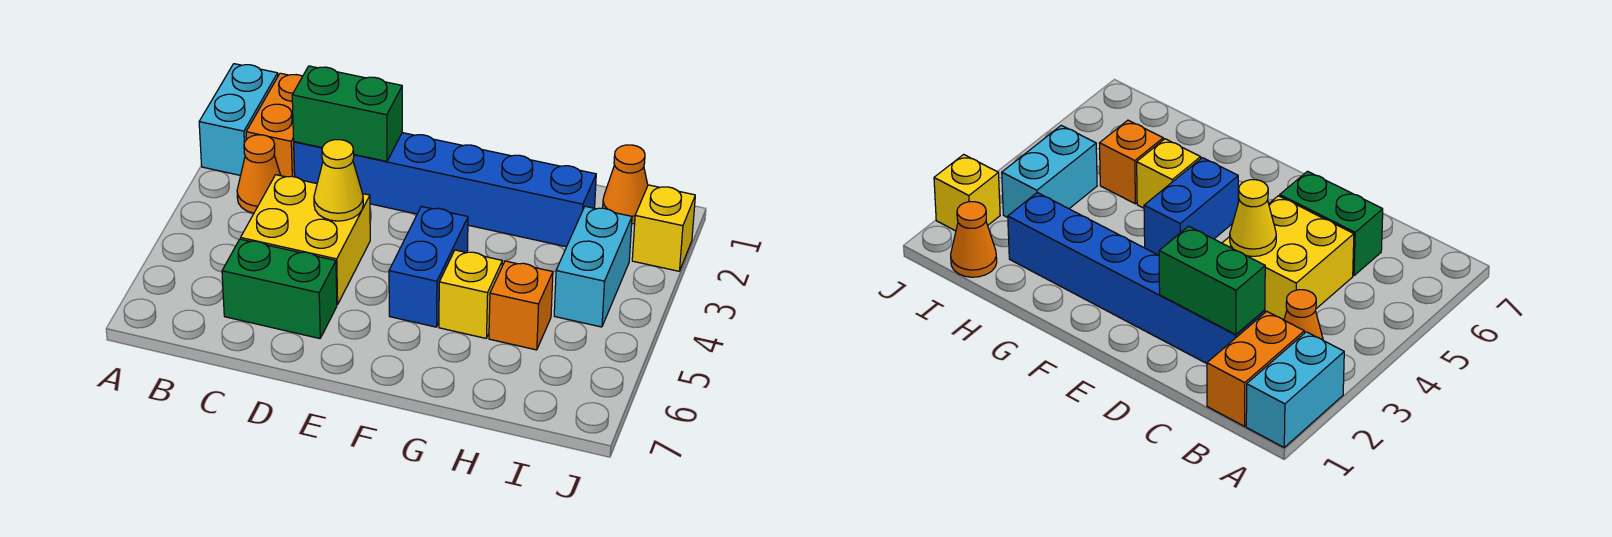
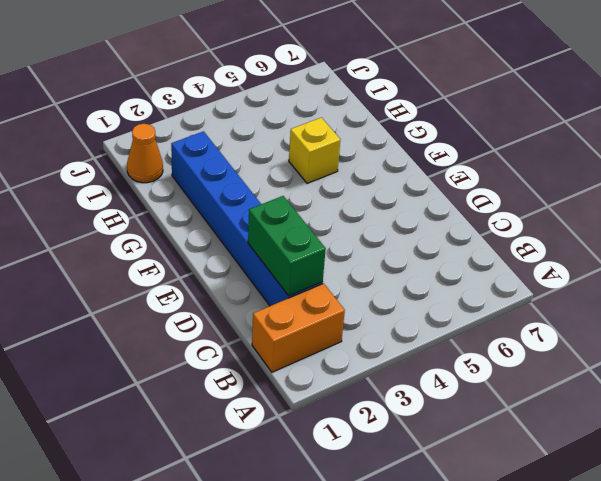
none -> cyan 1x2 brick [199,64,278,176]
none -> orange 1x1 cone [237,135,281,213]
none -> yellow 2x2 brick [241,175,370,305]

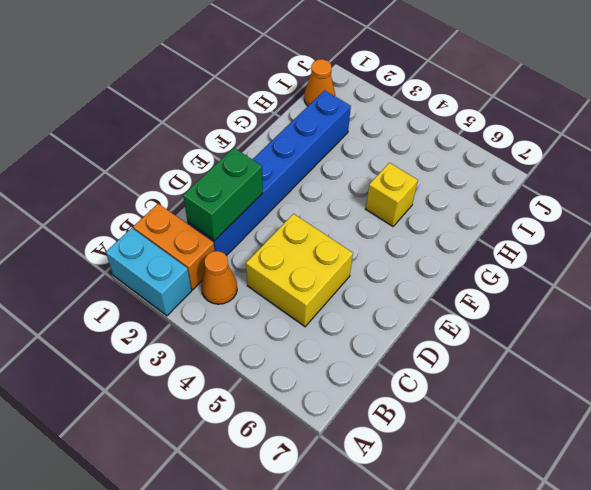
none -> green 1x2 brick [222,239,337,339]
none -> blue 1x2 brick [389,206,468,327]
none -> orange 1x1 brick [489,261,553,350]

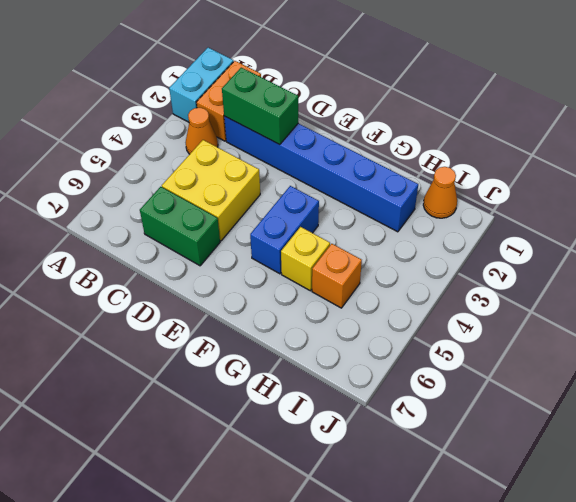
none -> cyan 1x2 brick [554,206,632,327]
none -> yellow 1x1 brick [632,185,695,271]
none -> yellow 1x1 cone [314,140,363,221]

